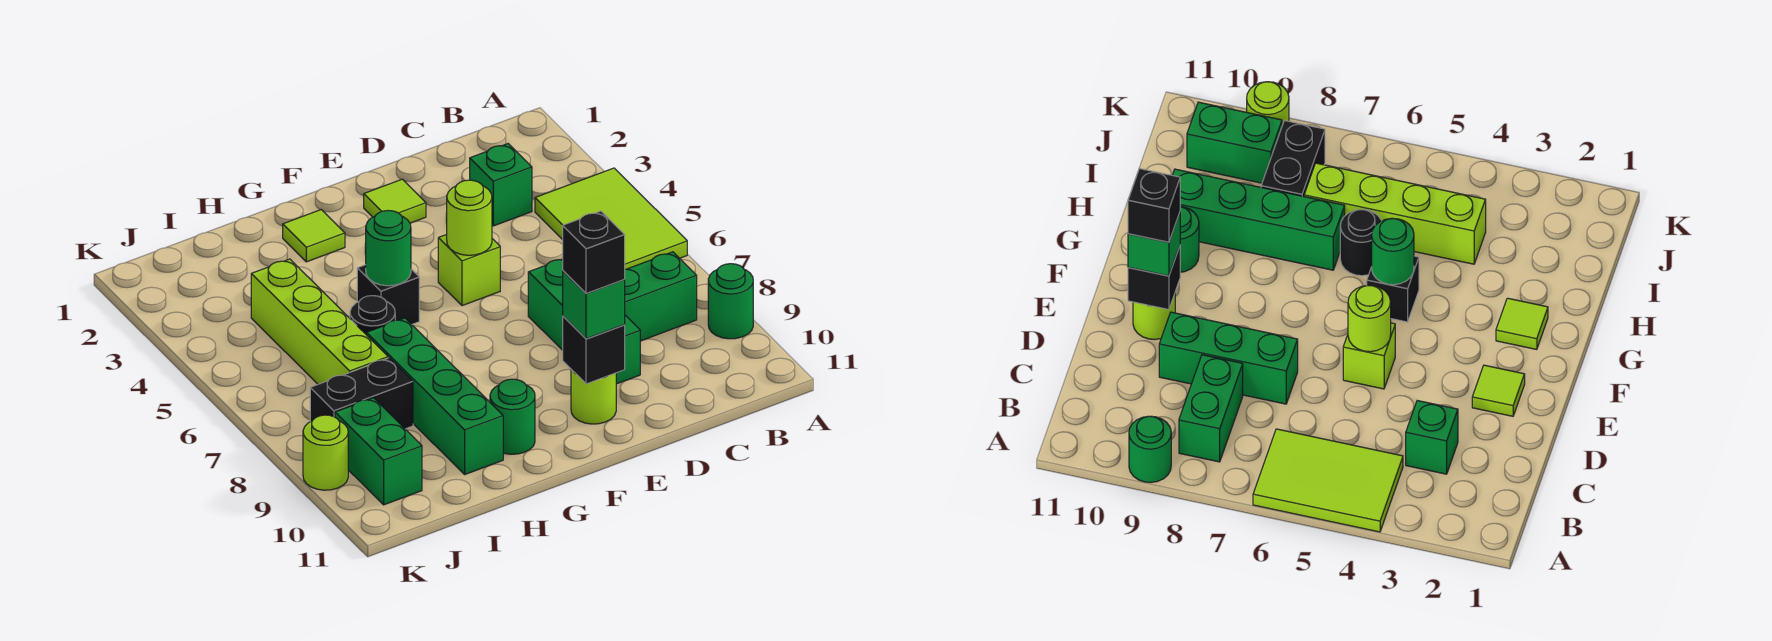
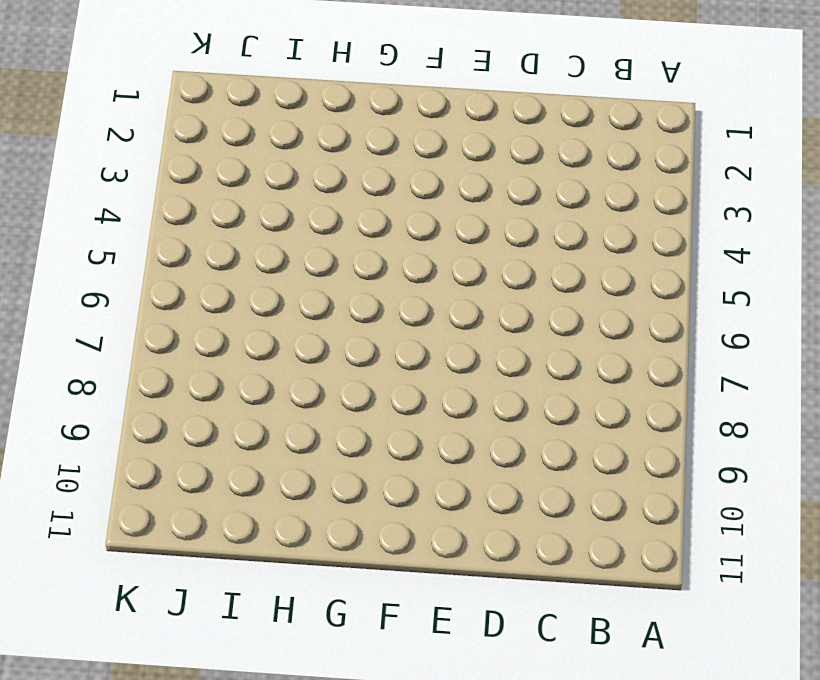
none -> lime 2x3 tile [535,168,687,269]
none -> green 1x1 round brick [708,264,753,339]
none -> green 1x2 brick [625,252,697,341]

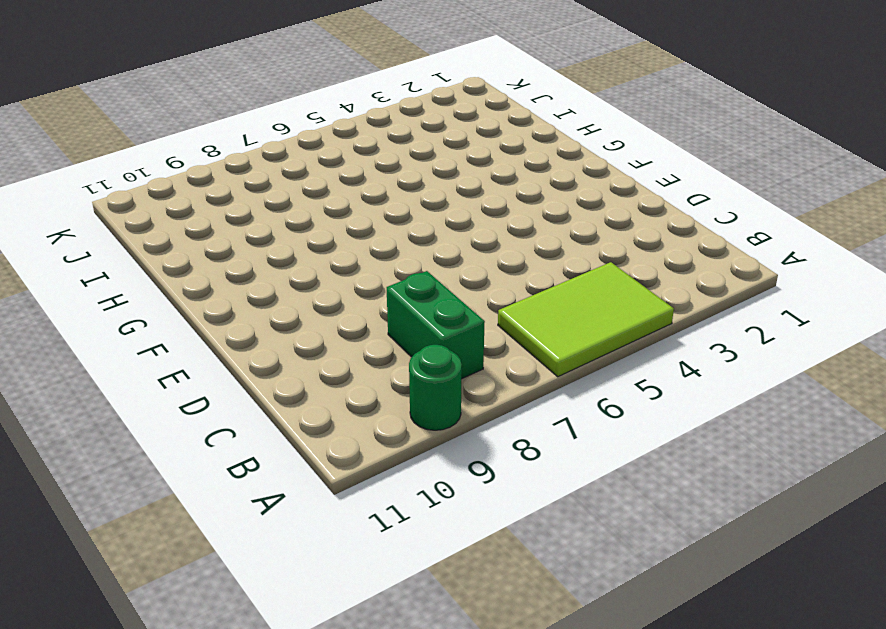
none -> green 1x1 brick [470,144,532,226]
none -> green 1x3 brick [528,259,640,384]
none -> lime 1x1 tile [364,179,426,223]

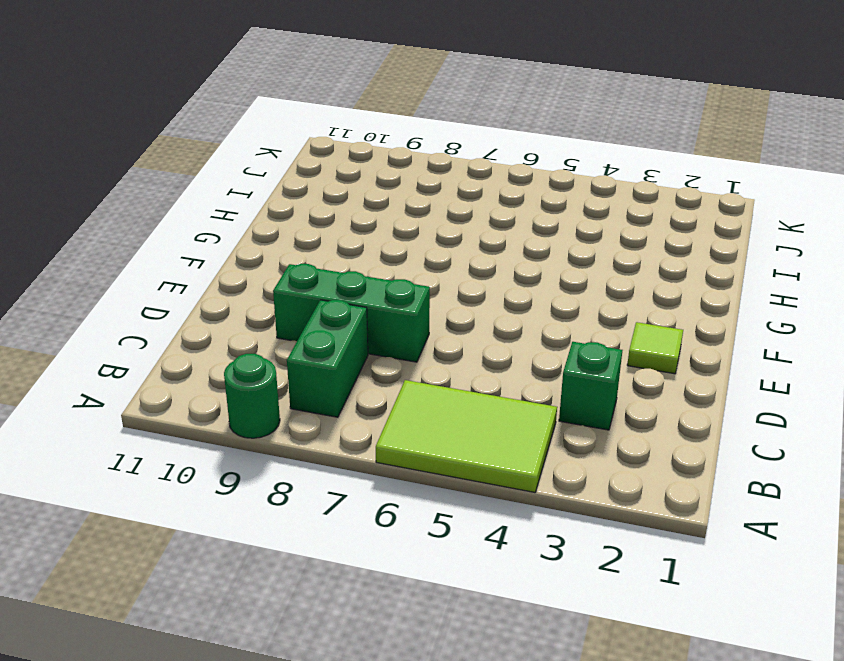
none -> lime 1x1 brick [438,234,500,306]
none -> lime 1x1 round brick [571,370,616,424]
none -> lime 1x1 tile [283,210,345,262]

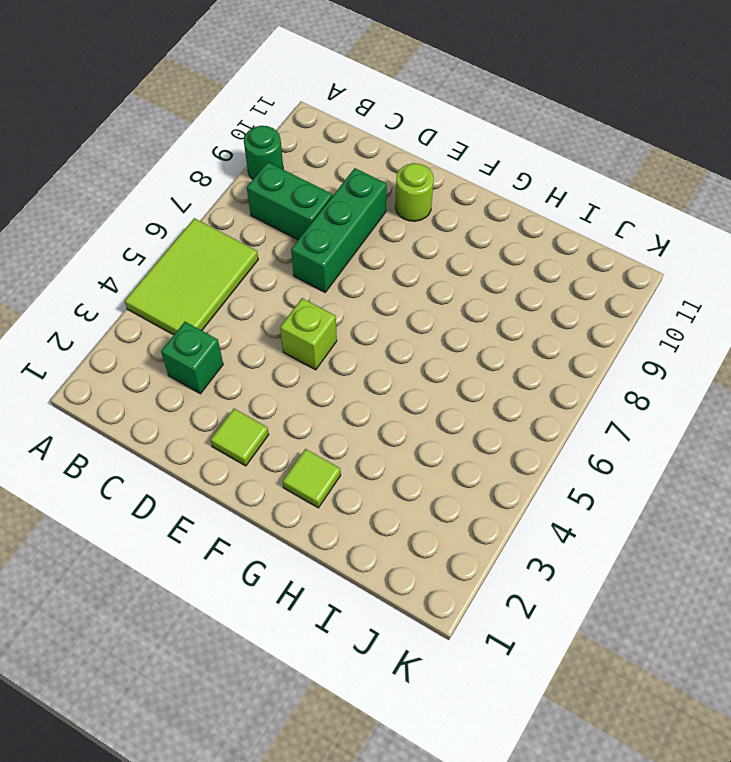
none -> black 1x1 brick [357,265,419,324]
none -> green 1x1 round brick [490,379,535,454]
none -> black 1x1 round brick [350,296,395,334]

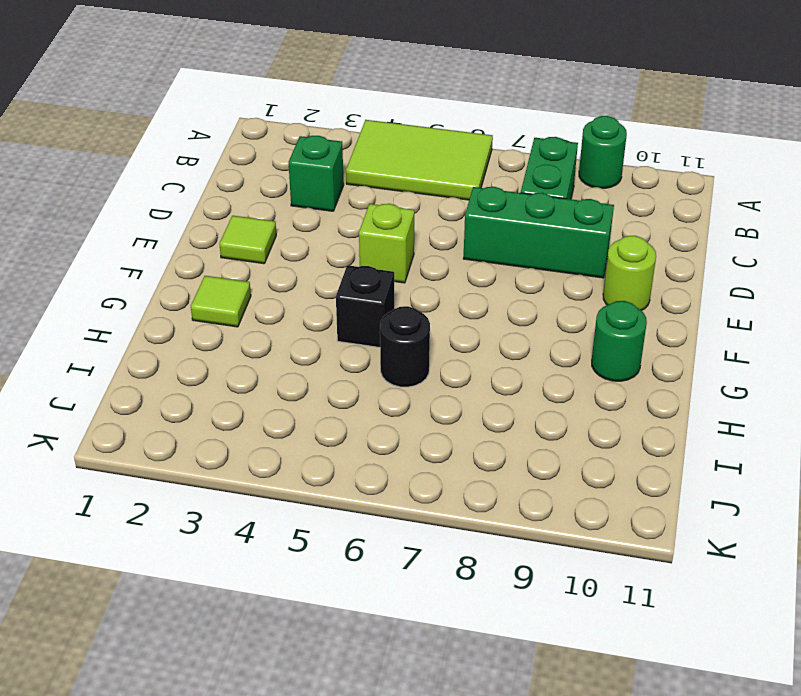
none -> green 1x4 brick [366,318,503,474]
none -> lime 1x4 brick [251,259,388,384]
none -> black 1x2 brick [310,358,413,429]

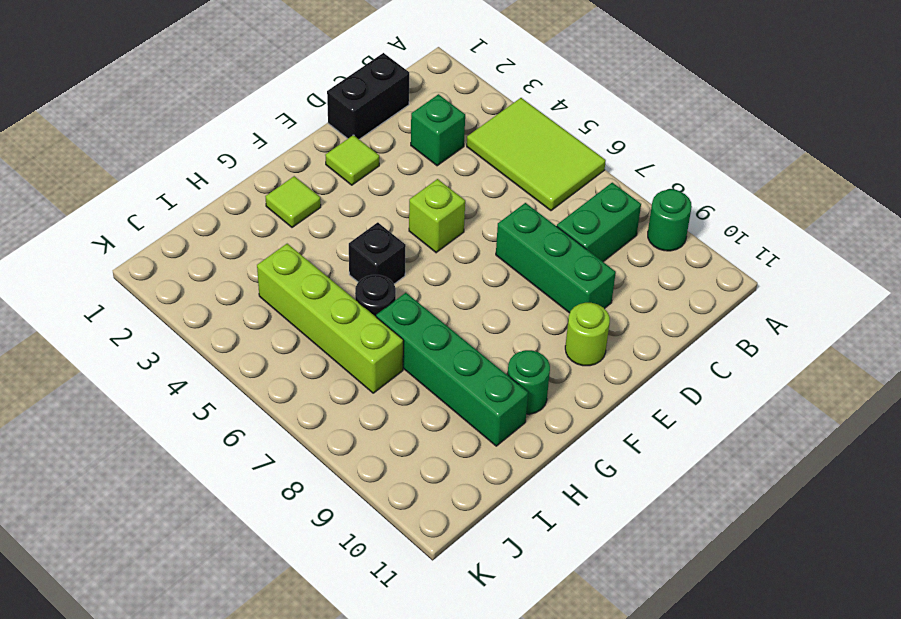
black 1x2 brick [327,53,409,139] -> black 1x2 brick moved to [310,358,413,429]
none -> green 1x2 brick [335,398,422,505]
none -> lime 1x1 round brick [303,415,348,490]
none -> lime 1x1 round brick [447,180,492,255]

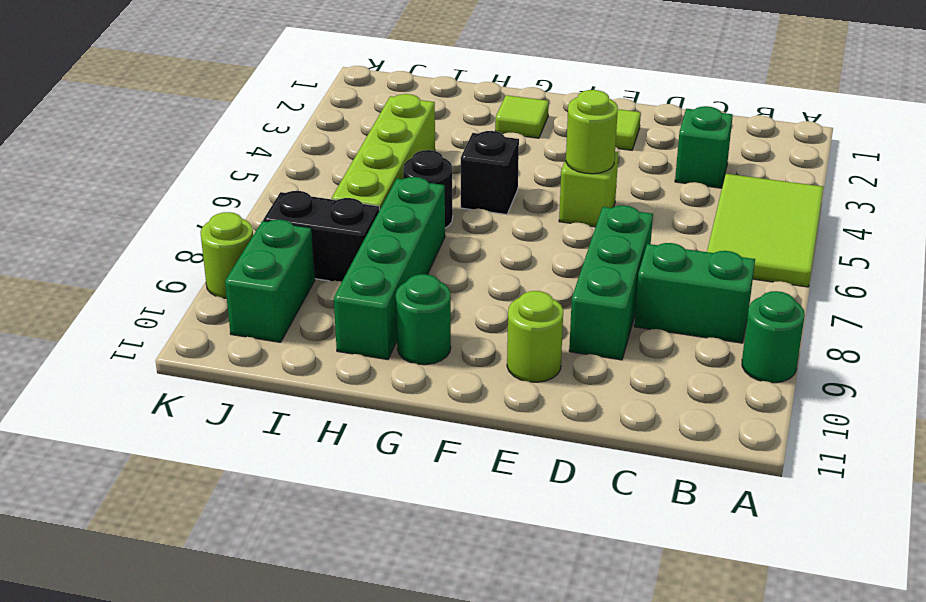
none -> black 1x1 brick [563,316,625,384]
none -> green 1x1 round brick [366,211,411,286]
none -> green 1x1 brick [563,271,625,339]

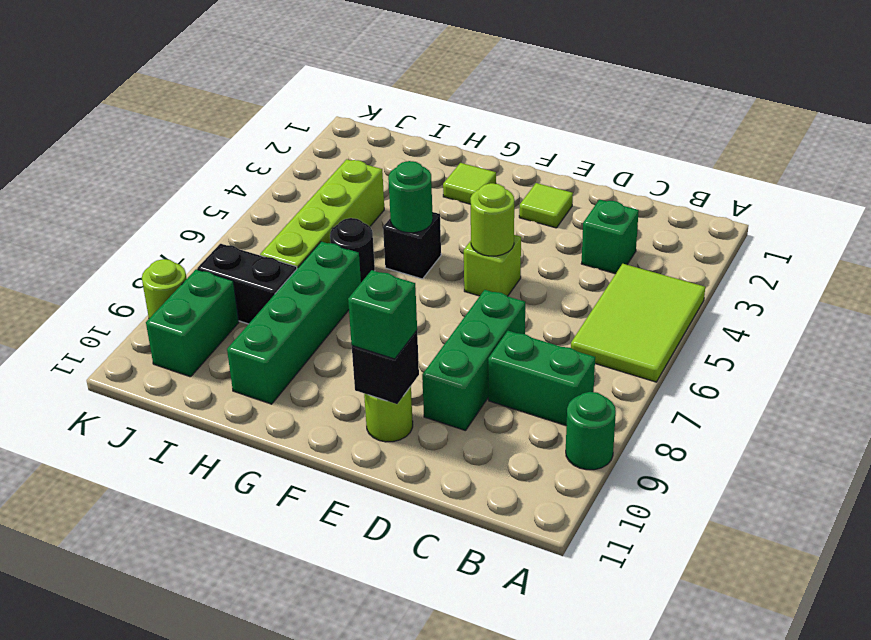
none -> green 1x1 round brick [490,379,535,454]
none -> black 1x1 brick [563,211,625,294]

